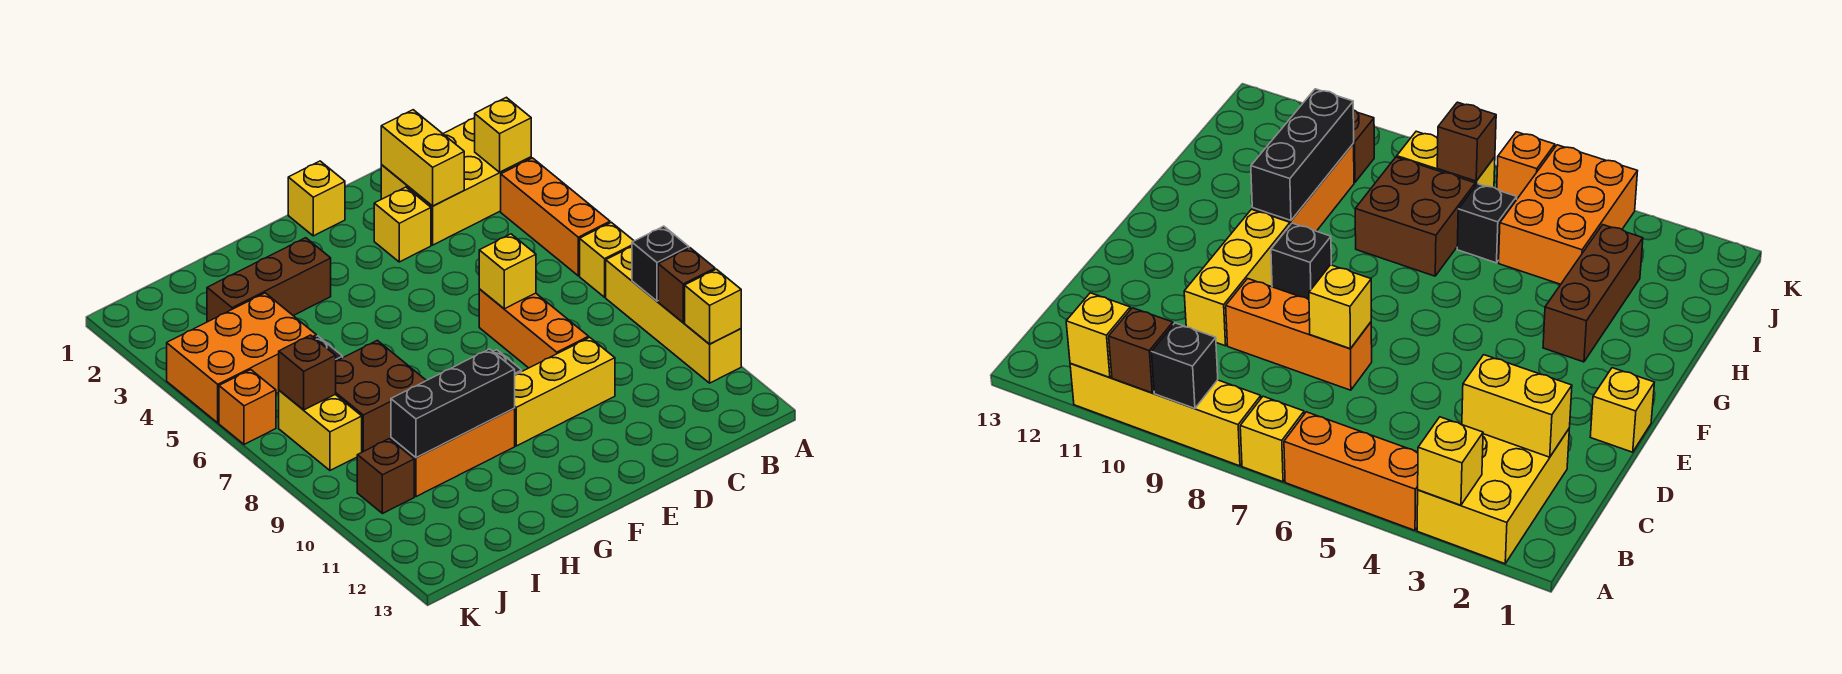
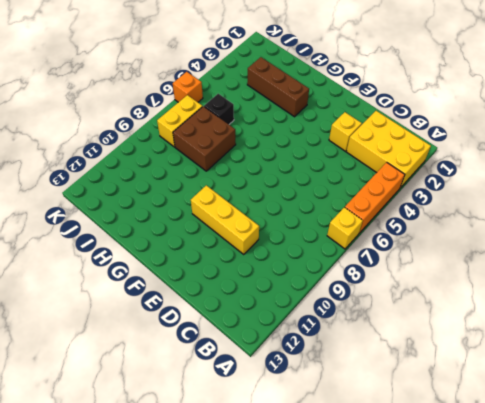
none -> yellow 1x4 brick [606,247,741,383]
none -> orange 1x3 brick [479,289,589,368]
none -> yellow 1x1 brick [288,161,345,236]

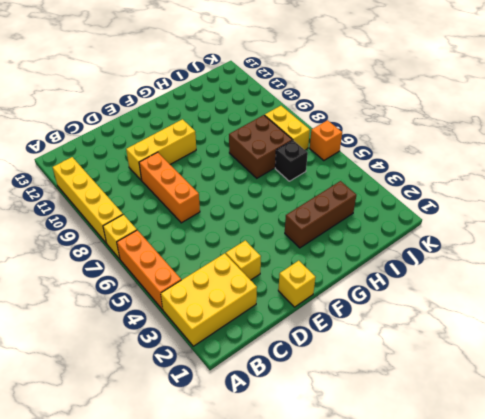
none -> black 1x1 brick [1271,223,1331,300]
none -> orange 1x3 brick [391,408,515,497]
none -> orange 2x3 brick [167,293,316,423]

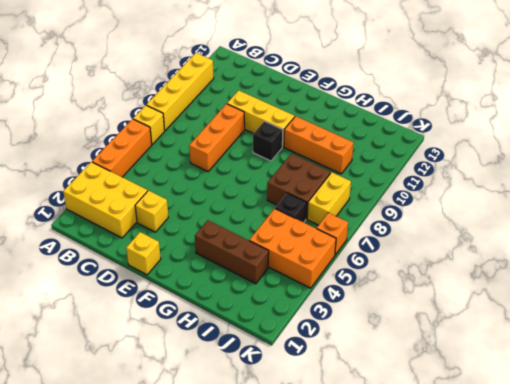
none -> brown 1x1 brick [357,439,414,514]
none -> yellow 1x1 brick [475,97,531,172]
none -> black 1x1 brick [632,226,689,301]

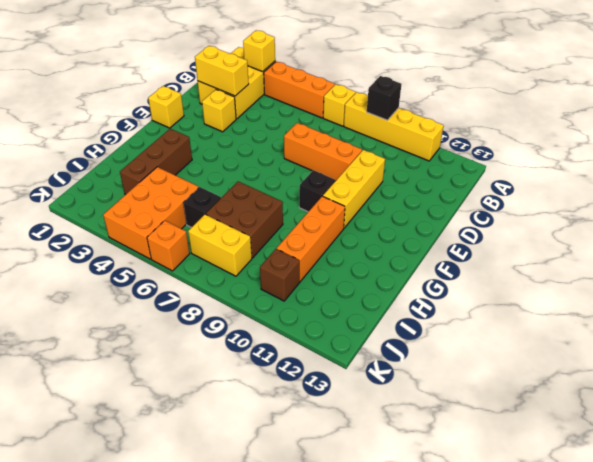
none -> brown 1x1 brick [658,248,715,323]
none -> yellow 1x1 brick [685,269,741,344]
none -> yellow 1x1 brick [479,234,536,309]

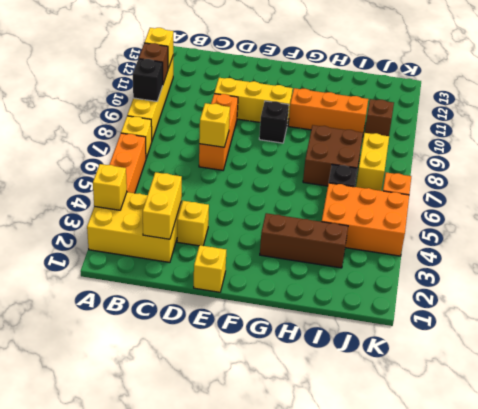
none -> black 1x3 brick [391,349,515,457]
none -> brown 1x1 brick [279,335,336,410]

